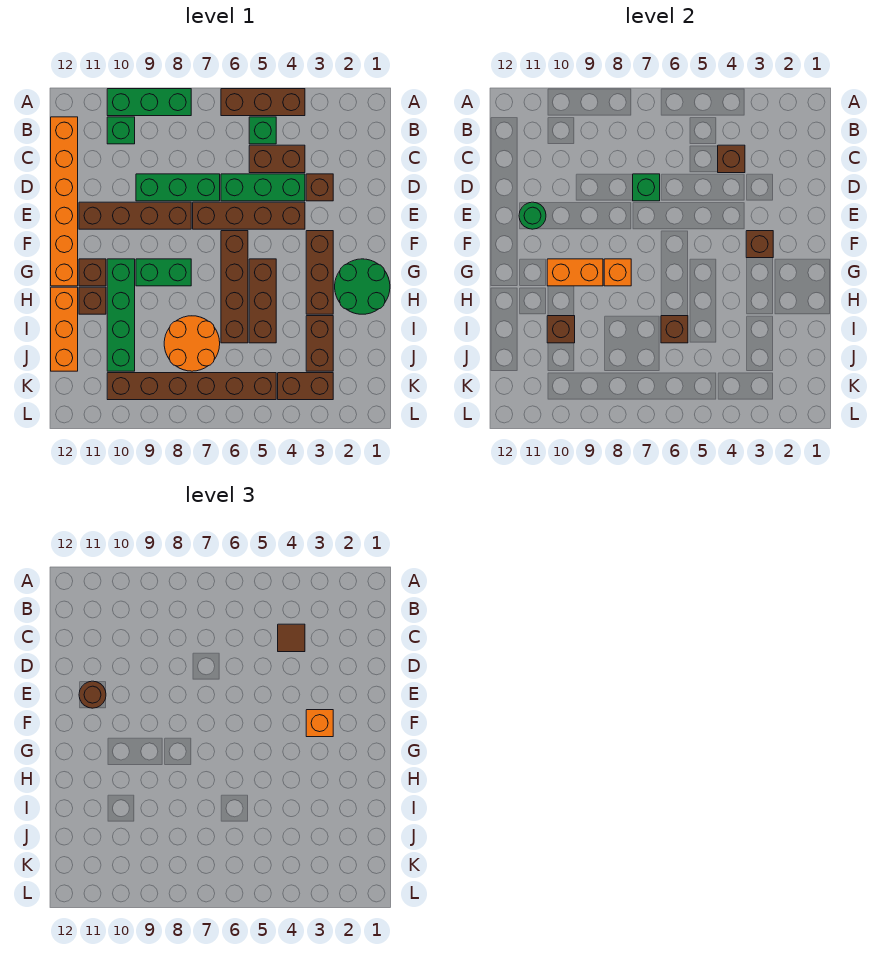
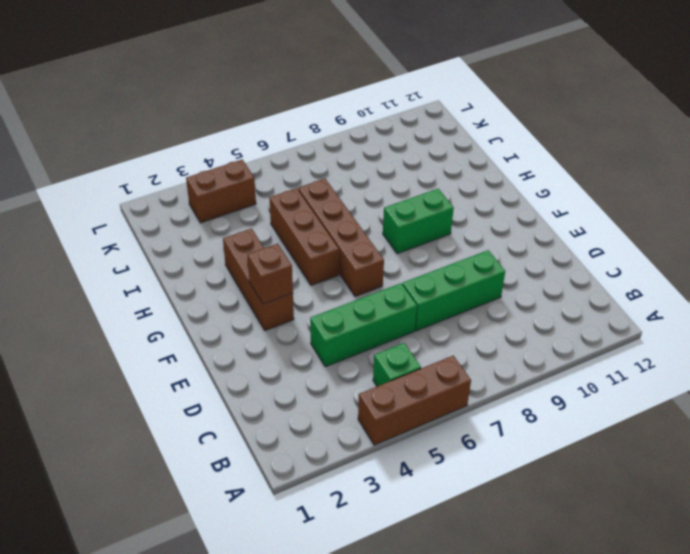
none -> green 1x3 brick [107,89,191,116]
none -> green 1x1 brick [107,117,135,144]
none -> orange 1x6 brick [51,117,78,286]
none -> brown 1x2 brick [249,145,305,173]

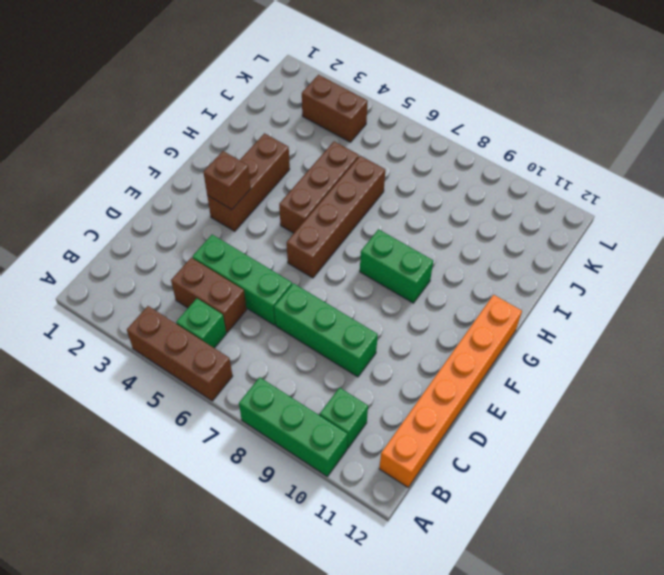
none -> brown 1x1 brick [306,174,333,201]
none -> brown 1x4 brick [193,202,305,229]
none -> brown 1x4 brick [79,202,191,229]
none -> green 2x2 round brick [335,259,390,314]

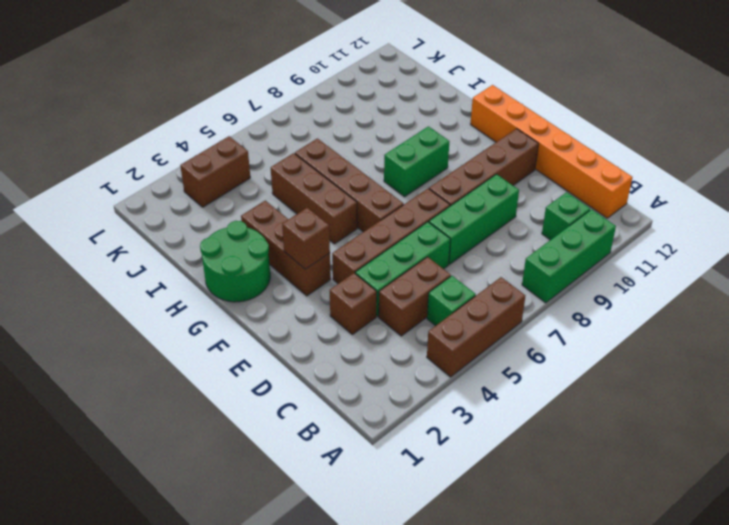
none -> green 1x4 brick [107,259,135,371]
none -> brown 1x1 brick [79,259,106,286]
none -> brown 1x1 brick [79,287,106,314]
none -> orange 1x3 brick [51,287,78,371]

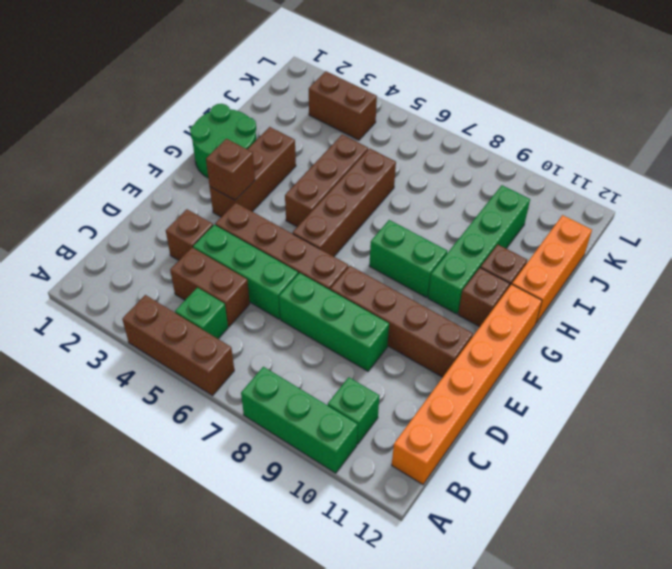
none -> brown 1x2 brick [306,316,333,371]
none -> orange 2x2 round brick [164,316,220,371]
none -> brown 1x6 brick [107,373,276,400]
none -> brown 1x1 brick [718,145,745,173]

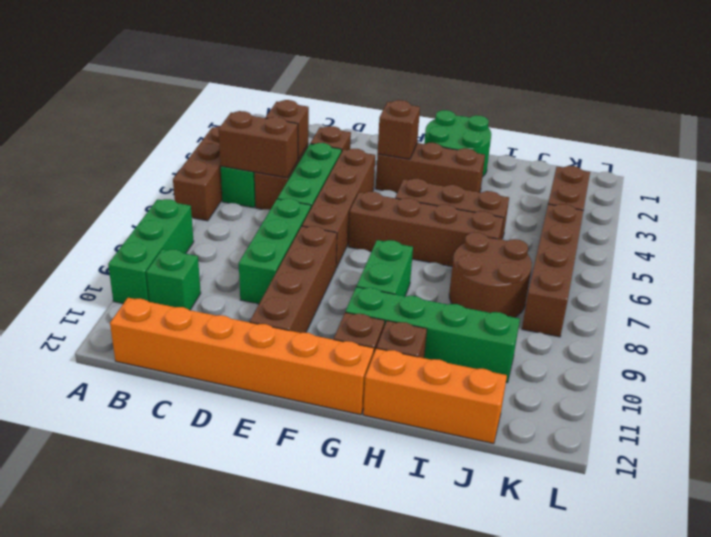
brown 1x2 brick [219,111,298,178] -> brown 1x2 brick moved to [306,316,333,371]
brown 2x2 round brick [449,232,532,317] -> orange 2x2 round brick [164,316,220,371]
brown 1x4 brick [522,204,583,337] -> brown 1x6 brick [107,373,276,400]
none -> green 1x1 brick [633,174,660,201]
none -> green 1x1 round brick [519,202,546,229]
none -> orange 1x1 brick [604,259,631,286]
none -> orange 1x2 brick [547,259,603,286]

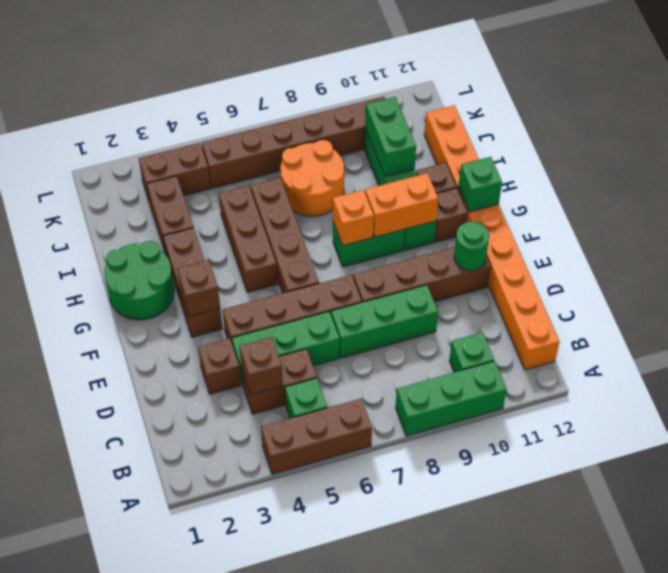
green 1x1 brick [459,157,502,212] -> green 1x1 brick moved to [633,174,660,201]
green 1x2 brick [365,97,416,177] -> brown 1x1 brick [547,316,575,343]
none -> brown 1x1 brick [661,316,688,343]
none -> brown 1x1 tile [278,624,305,652]
none -> brown 1x1 round brick [79,681,106,708]
none -> orange 1x1 brick [306,710,333,737]

